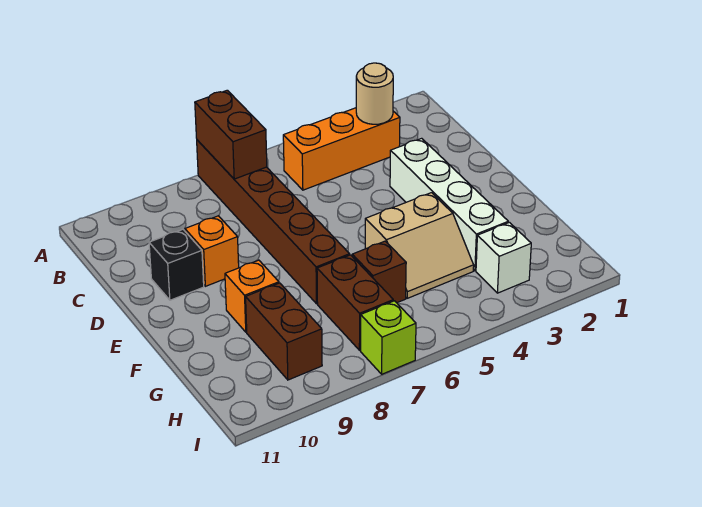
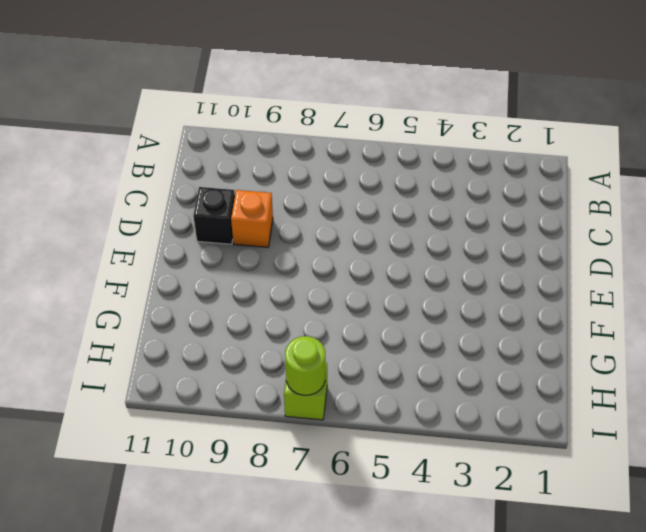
lime 1x1 round brick [285,336,325,395] -> none
none -> brown 1x6 brick [197,140,350,304]
none -> orange 1x3 brick [283,108,400,190]
none -> white 1x4 brick [390,138,508,271]

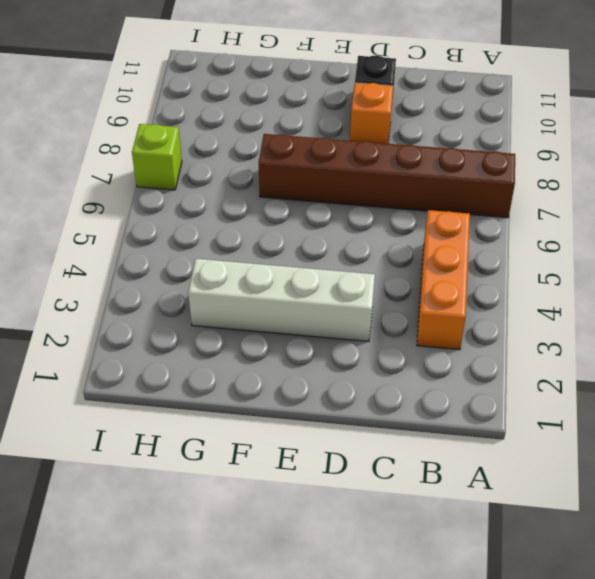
none -> tan 2x2 slope [365,193,474,298]
none -> orange 1x1 brick [225,260,279,332]
none -> brown 1x1 brick [352,241,406,303]

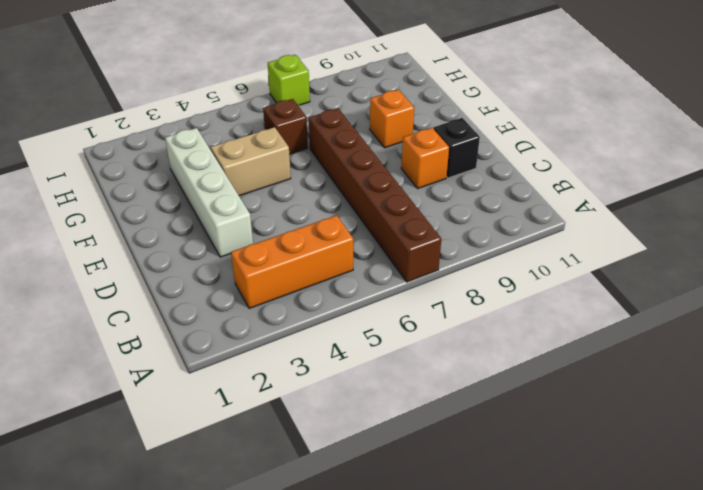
none -> brown 1x2 brick [317,255,393,350]
none -> brown 1x2 brick [246,283,322,380]
none -> white 1x1 brick [476,222,531,293]

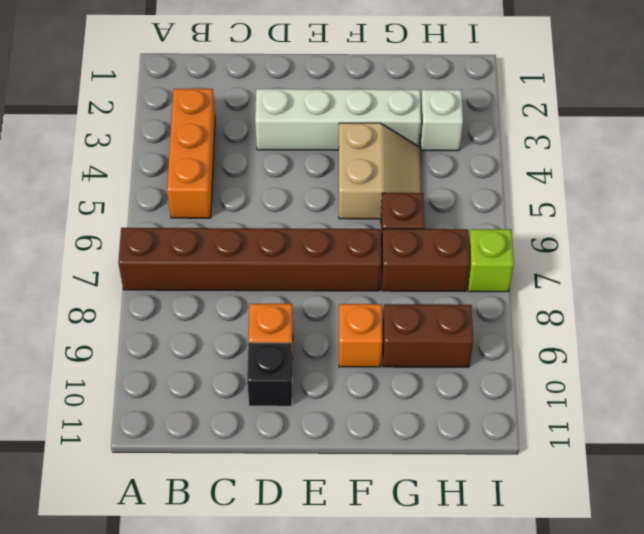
none -> brown 1x2 brick [195,90,267,179]
none -> tan 1x1 round brick [356,63,393,124]

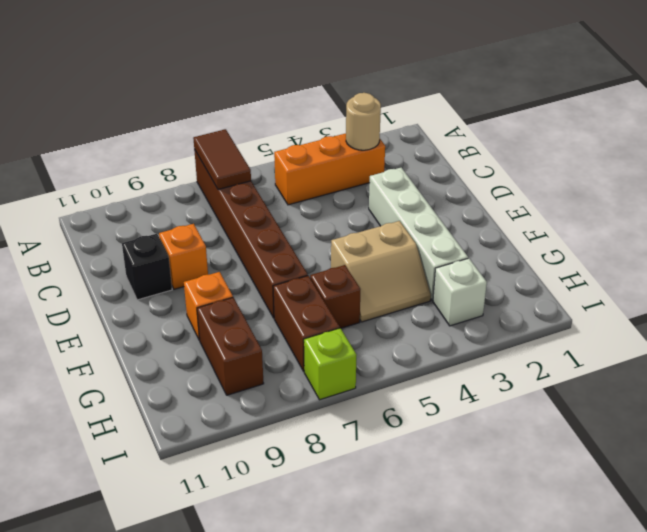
brown 1x2 tile [193,129,251,190] -> brown 1x2 brick [195,90,267,179]

